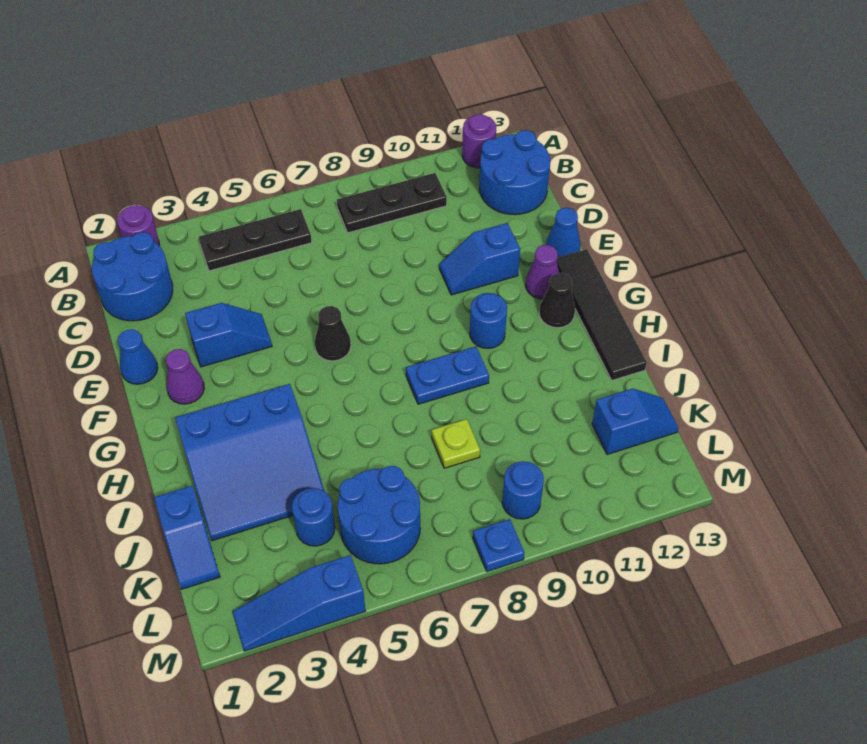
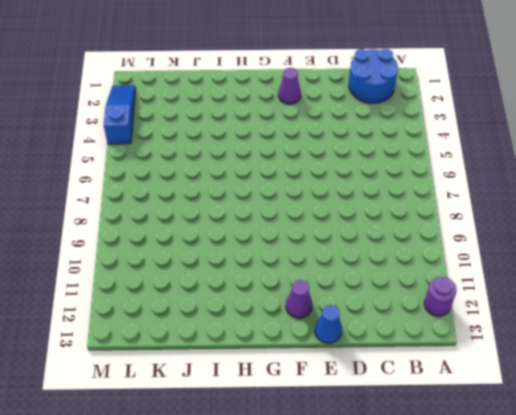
none -> purple 1x1 round brick [117,205,160,246]
none -> black 1x3 plate [199,209,312,271]
none -> black 1x3 plate [337,173,447,233]

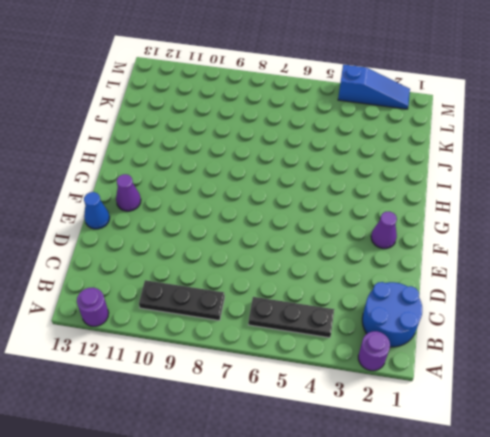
none -> blue 2x2 round brick [479,130,550,215]
none -> blue 1x1 cone [118,329,158,384]
none -> blue 1x2 slope [185,303,272,367]

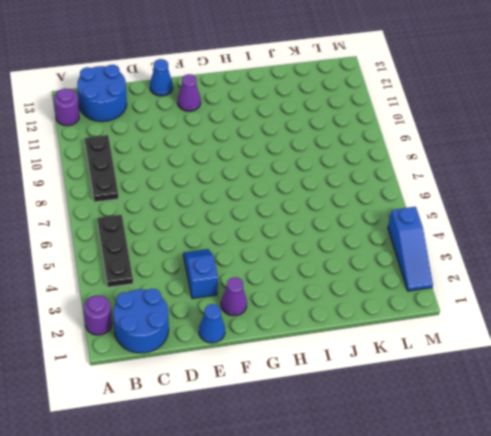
none -> blue 1x2 slope [439,223,520,295]
none -> black 1x1 cone [315,306,351,361]
none -> black 1x4 tile [557,249,647,380]

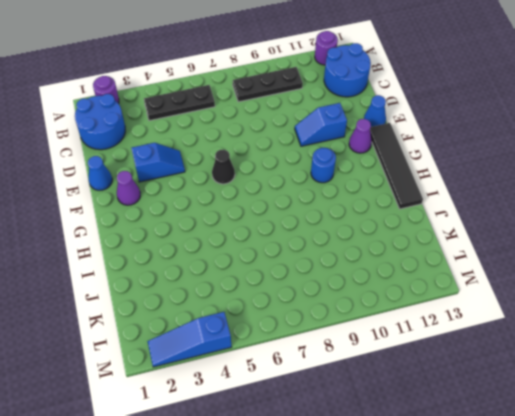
none -> black 1x1 cone [539,273,575,328]
none -> blue 3x3 slope [175,384,324,541]
none -> blue 1x2 plate [406,347,489,404]

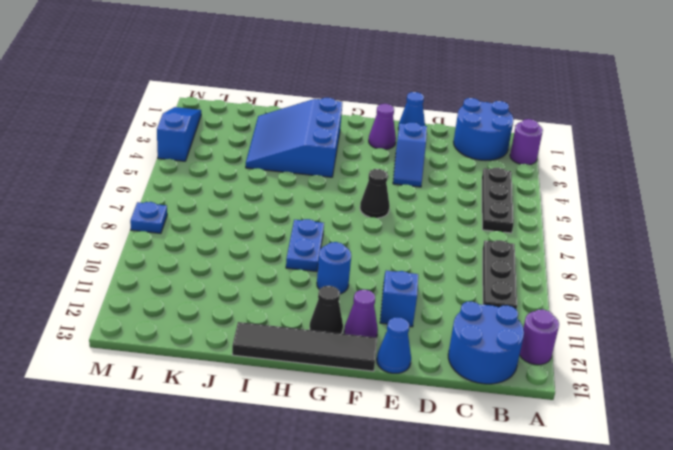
none -> blue 1x2 slope [154,486,220,589]
none -> lime 1x1 plate [432,419,480,468]
none -> blue 1x1 round brick [292,488,335,546]

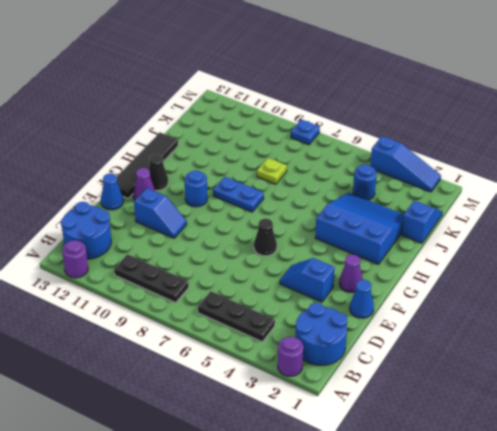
none -> blue 2x2 round brick [338,466,420,564]
none -> blue 1x2 slope [592,389,679,455]
none -> blue 1x1 round brick [502,461,544,519]

